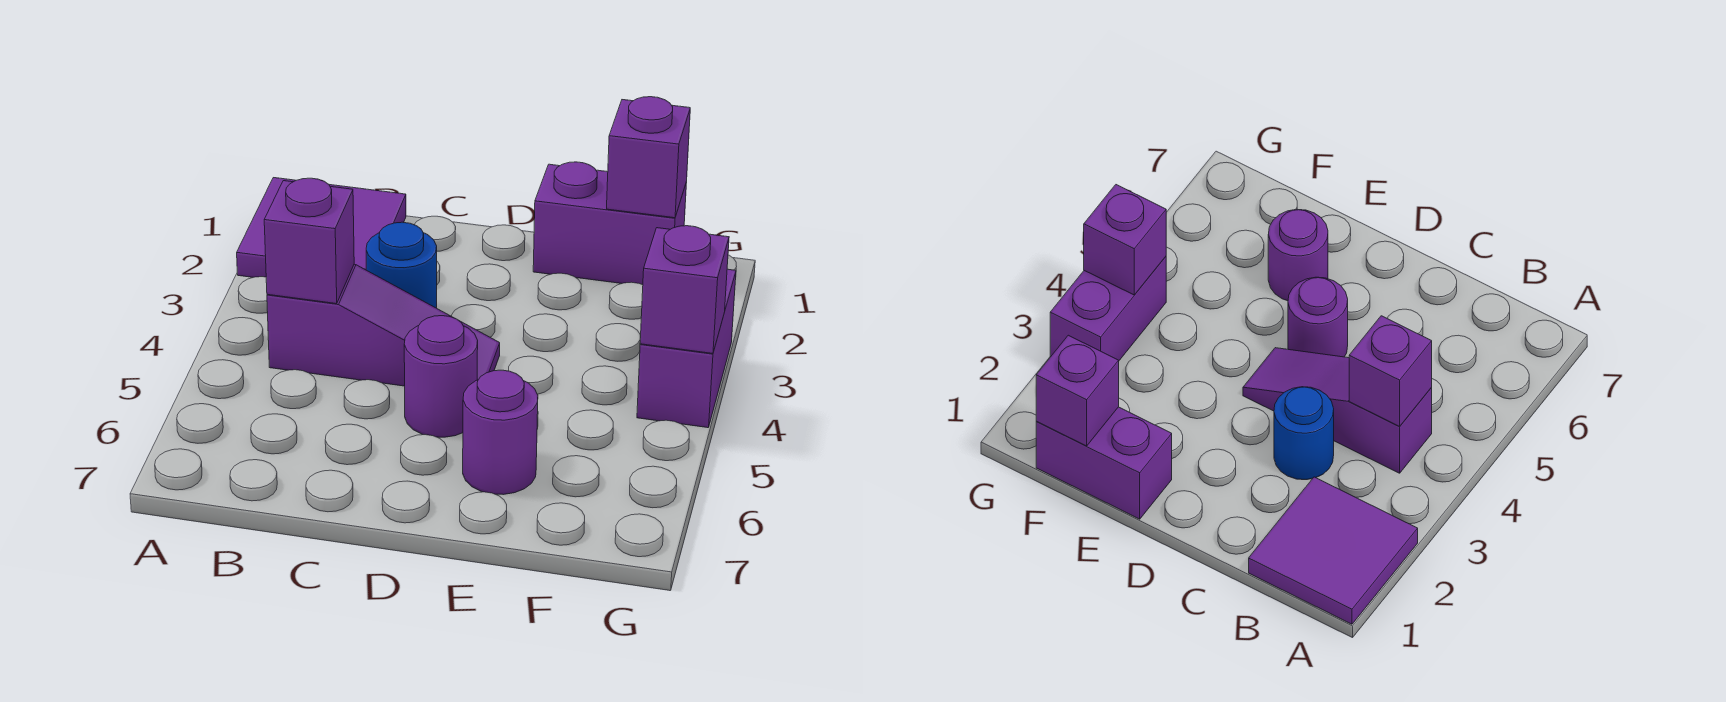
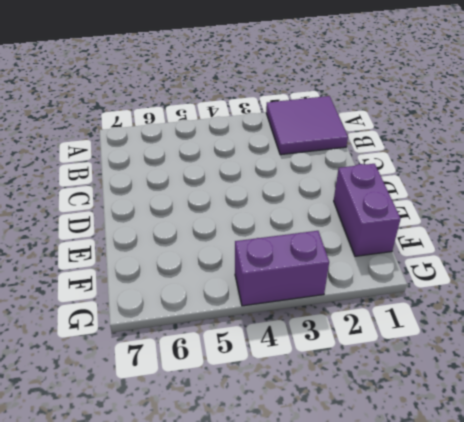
none -> purple 1x3 slope [267,264,500,386]
none -> blue 1x1 round brick [366,222,437,308]

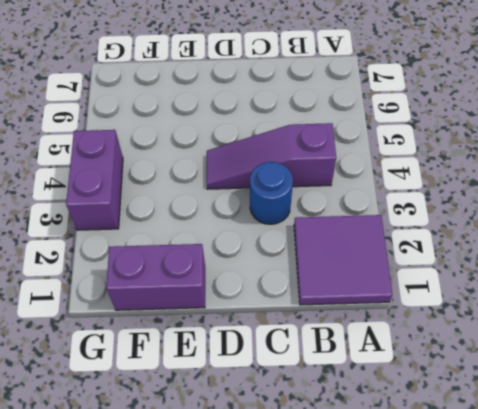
none -> purple 1x1 round brick [404,316,478,437]
none -> purple 1x1 round brick [463,370,538,495]

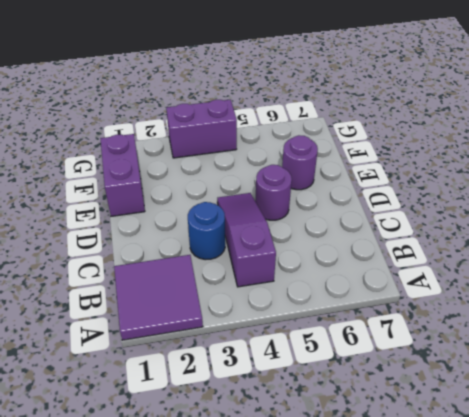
none -> purple 1x1 brick [264,178,354,304]
none -> purple 1x1 brick [607,97,690,218]

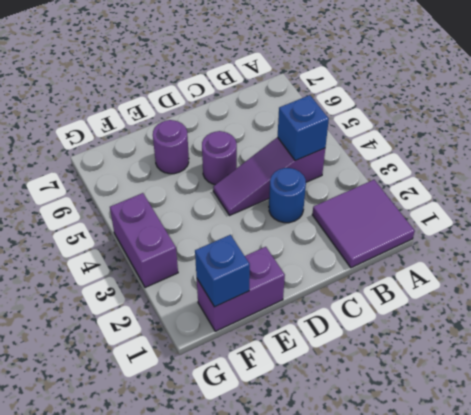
blue 1x1 brick [278,95,329,161] -> purple 1x1 brick [264,178,354,304]
blue 1x1 brick [195,235,250,307] -> purple 1x1 brick [607,97,690,218]
none -> purple 1x1 brick [640,226,729,354]

